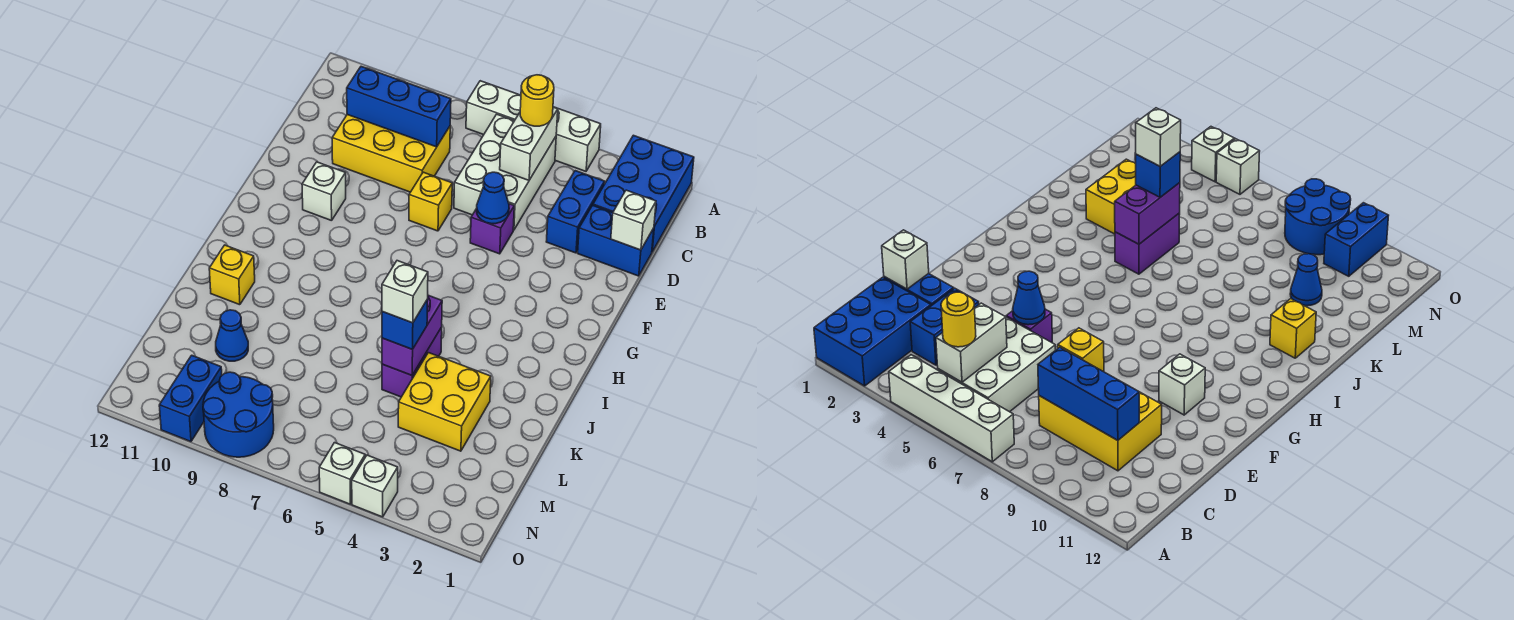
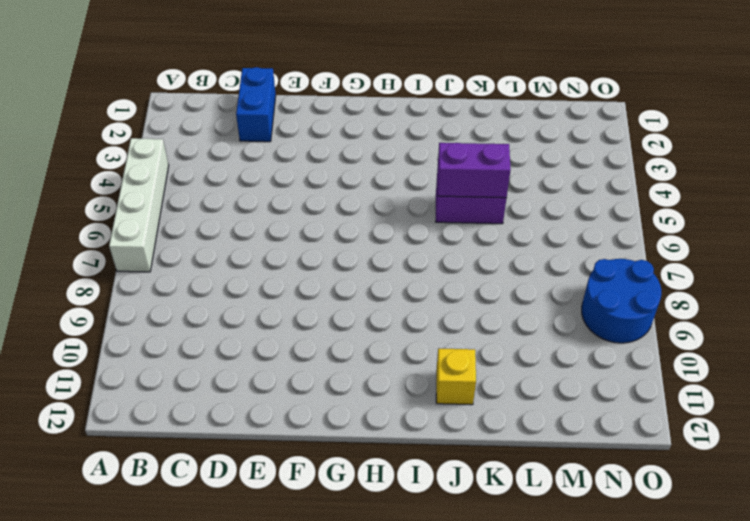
none -> blue 2x3 brick [593,135,694,252]
none -> white 2x3 brick [454,114,556,230]
none -> blue 1x2 brick [546,171,605,253]

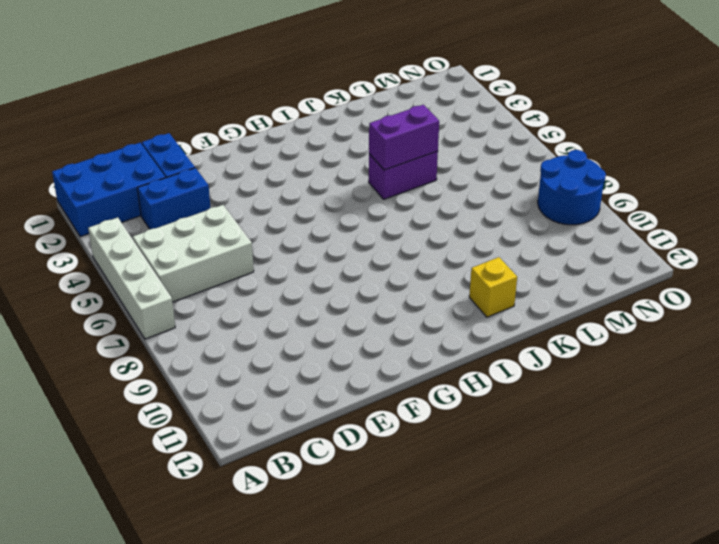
none -> yellow 2x3 brick [332,115,450,192]
none -> purple 1x1 brick [470,204,514,254]
none -> yellow 1x1 brick [409,172,452,231]

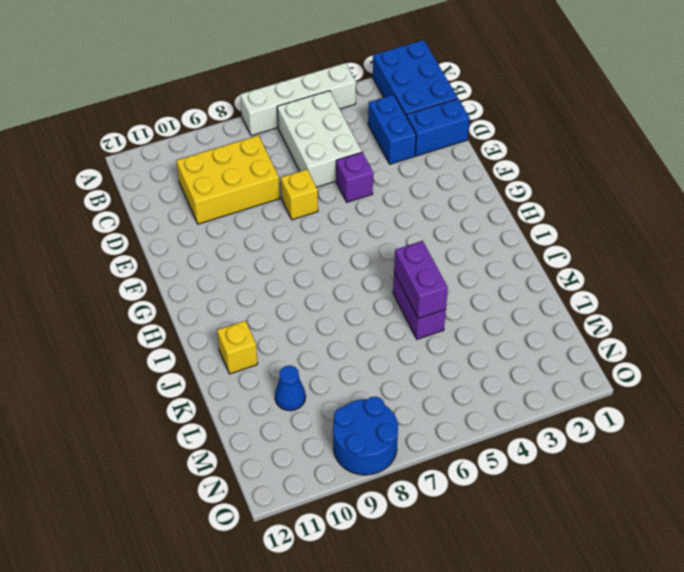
none -> white 1x1 brick [302,162,346,221]
none -> yellow 2x2 brick [398,353,491,451]
none -> blue 1x2 brick [159,355,222,442]

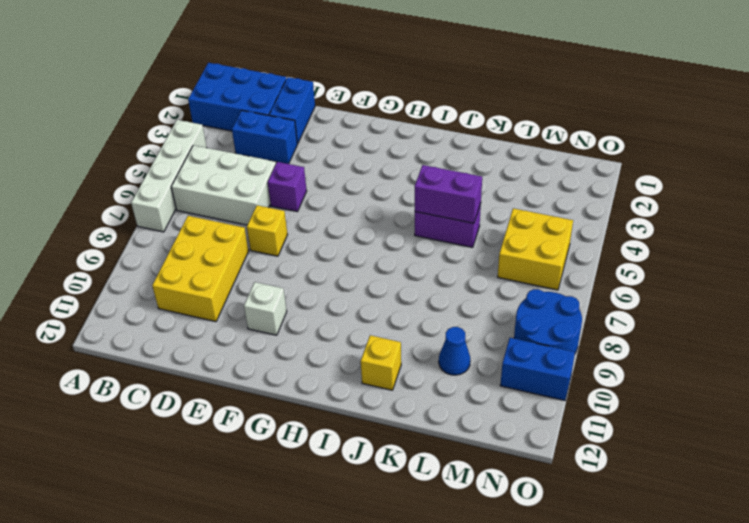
yellow 2x2 brick [498,208,573,290] -> yellow 2x2 brick moved to [398,353,491,451]
none -> white 1x1 brick [352,455,398,517]
none -> white 1x1 brick [319,443,365,504]
none -> white 1x2 brick [500,107,558,180]

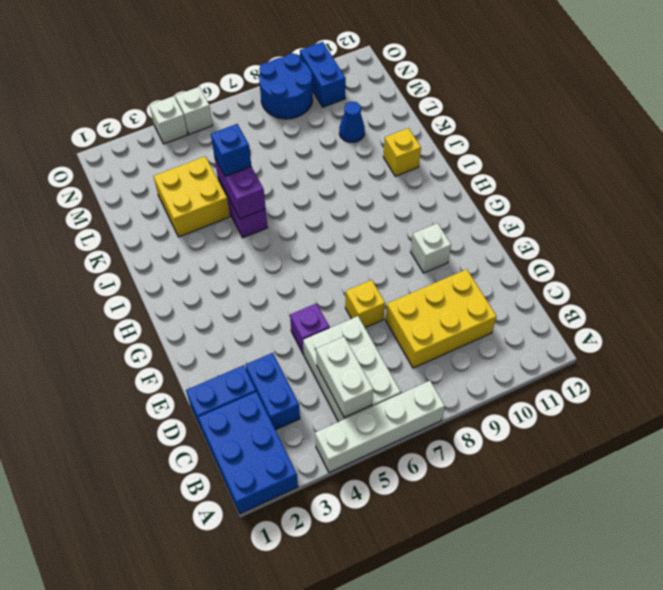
none -> blue 1x3 brick [347,67,451,147]
none -> white 1x1 brick [611,190,656,250]
none -> blue 1x1 cone [477,172,509,224]

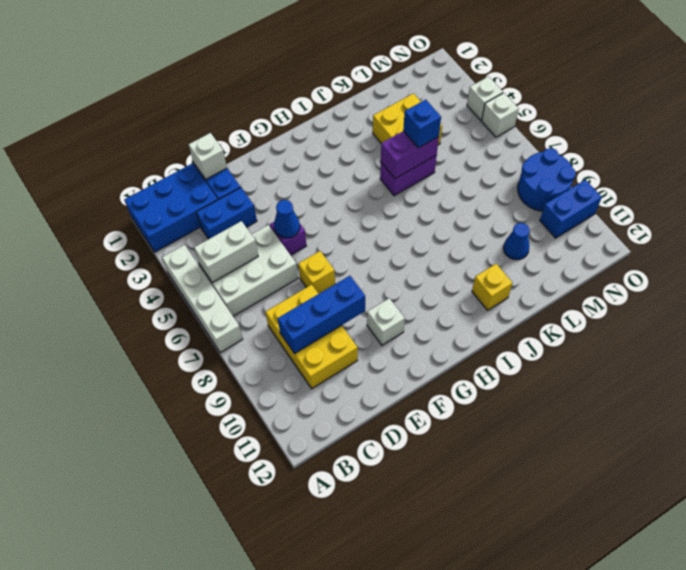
blue 1x3 brick [278,276,365,354] -> blue 1x3 brick turned to [347,67,451,147]
none -> yellow 1x1 round brick [520,75,554,126]
none -> white 1x1 brick [382,261,428,323]

